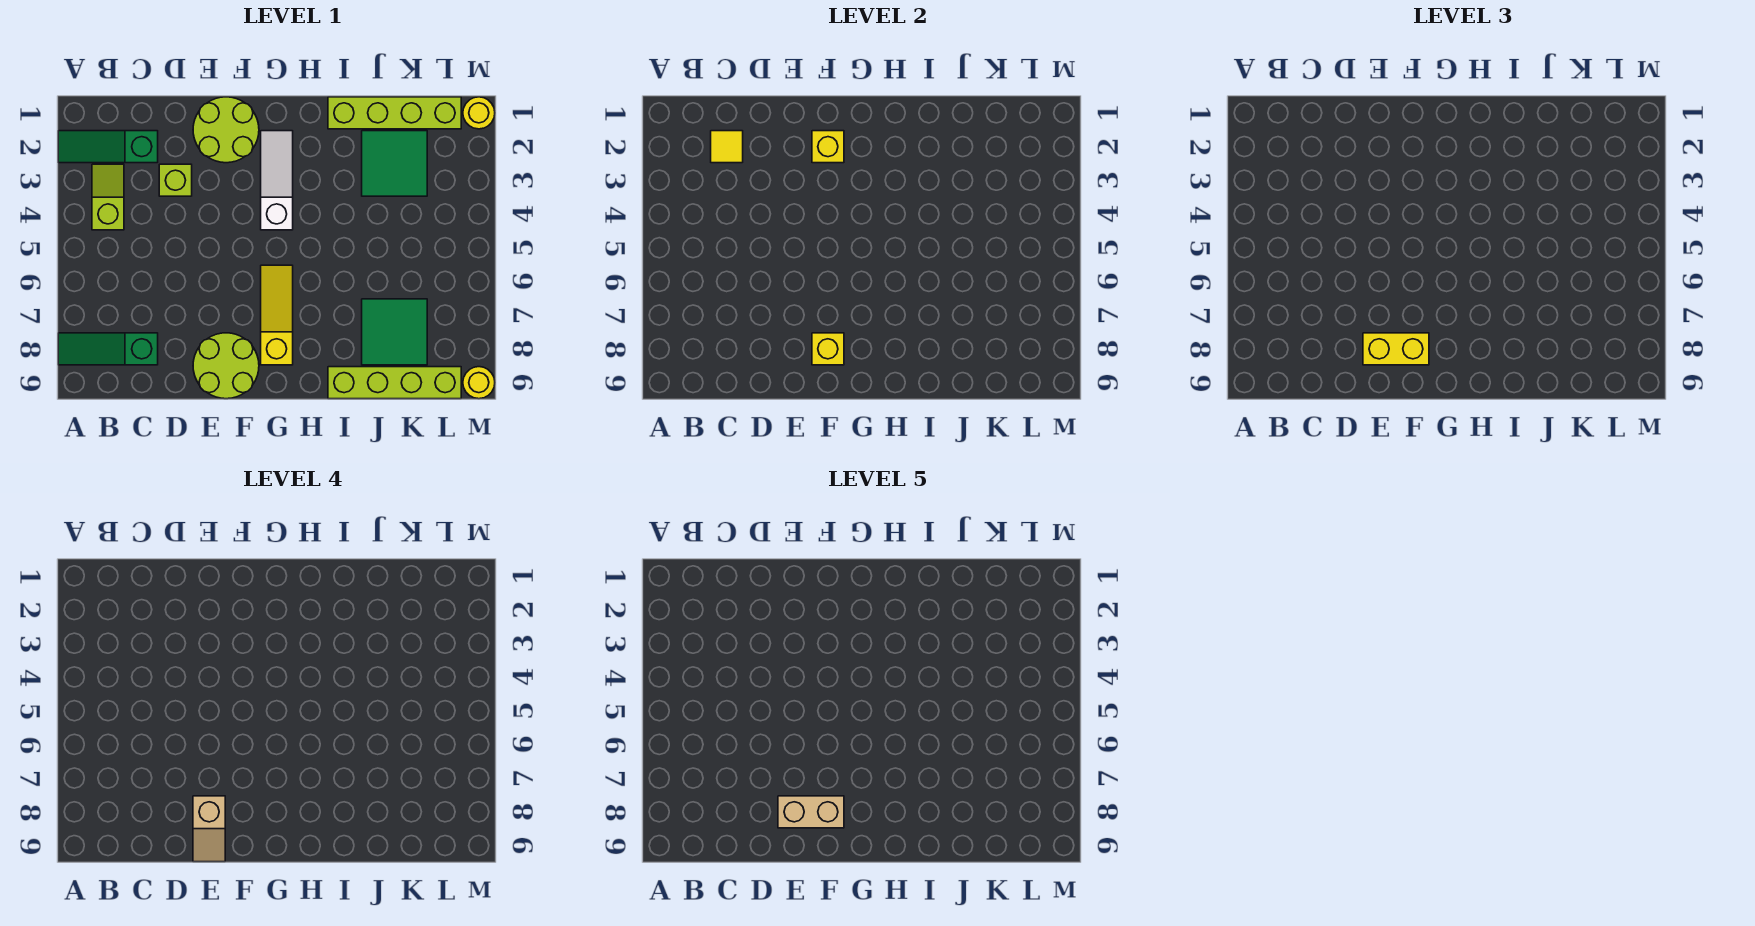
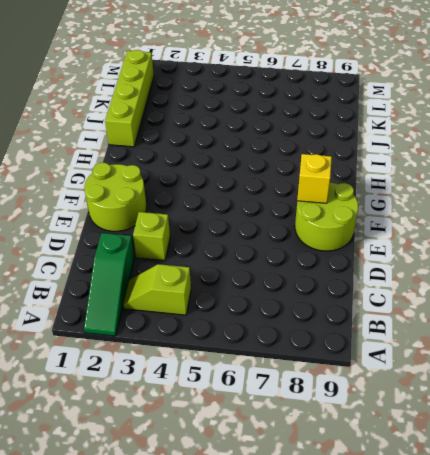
none -> green 1x3 slope [58,333,158,365]
none -> white 1x3 slope [261,131,293,230]
none -> yellow 1x3 slope [261,265,293,365]

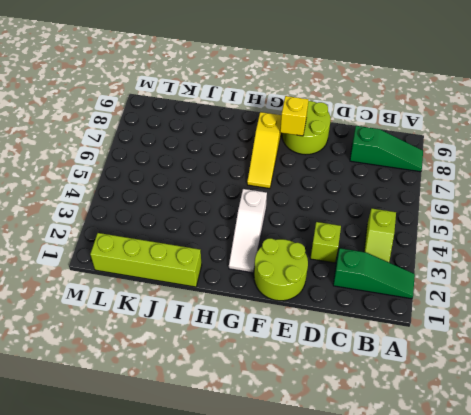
none -> lime 1x4 brick [328,367,461,399]
none -> green 2x2 tile [362,131,427,196]
none -> green 2x2 tile [362,299,427,365]

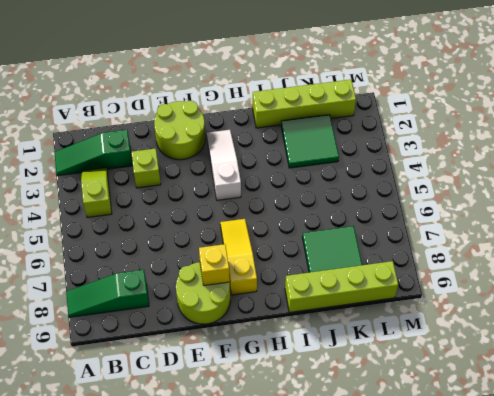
none -> yellow 1x1 round brick [463,97,495,129]
none -> yellow 1x1 round brick [463,367,495,399]
none -> yellow 1x1 tile [711,131,743,163]

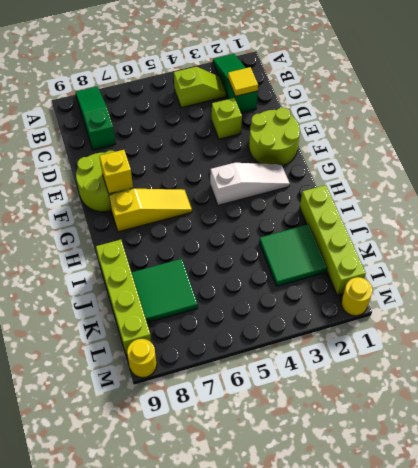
none -> yellow 1x1 brick [812,131,844,163]
none -> yellow 1x2 brick [1363,333,1429,365]
none -> tan 1x2 slope [193,796,225,862]

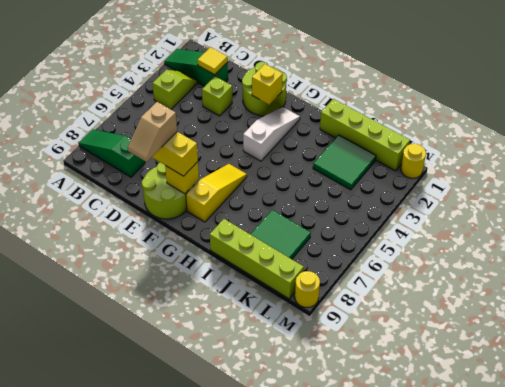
none -> tan 1x2 brick [778,796,844,828]

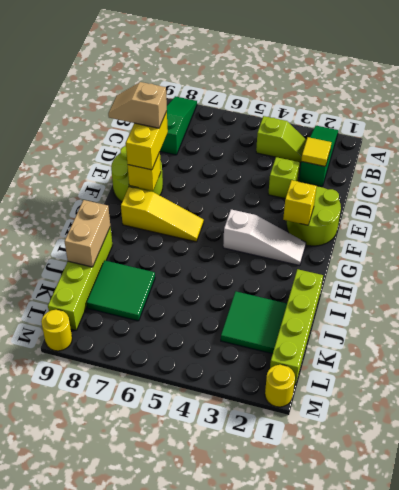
tan 1x2 brick [64,200,110,267] -> tan 1x2 brick moved to [778,796,844,828]

